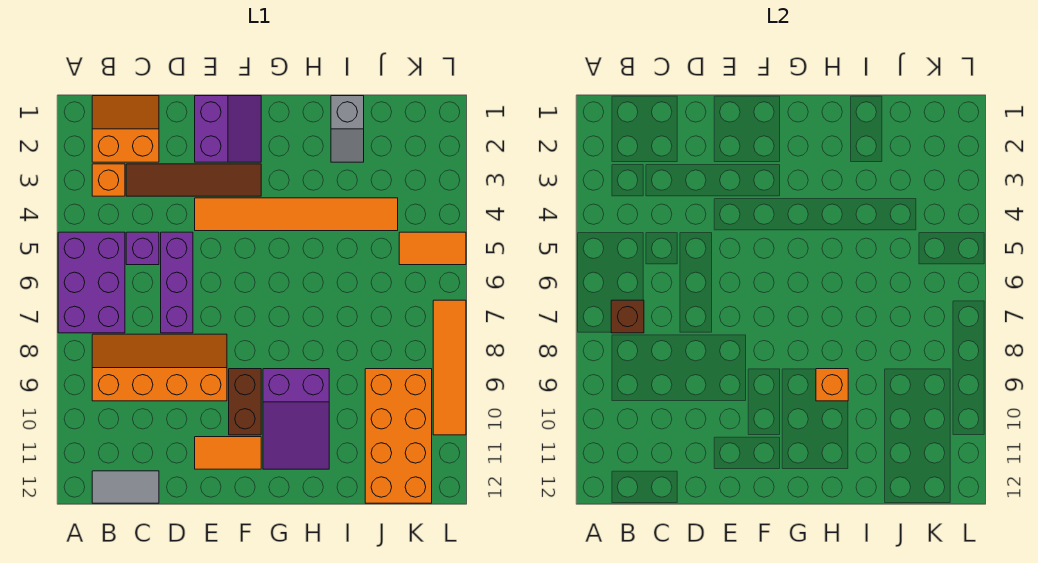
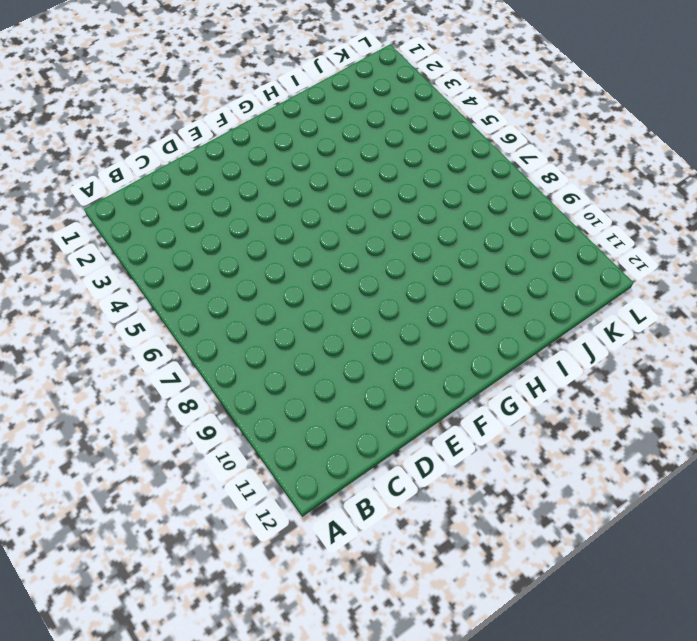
none -> purple 2x3 brick [58,232,125,333]
none -> orange 2x2 slope [92,96,159,162]
none -> orange 1x1 brick [92,164,125,196]

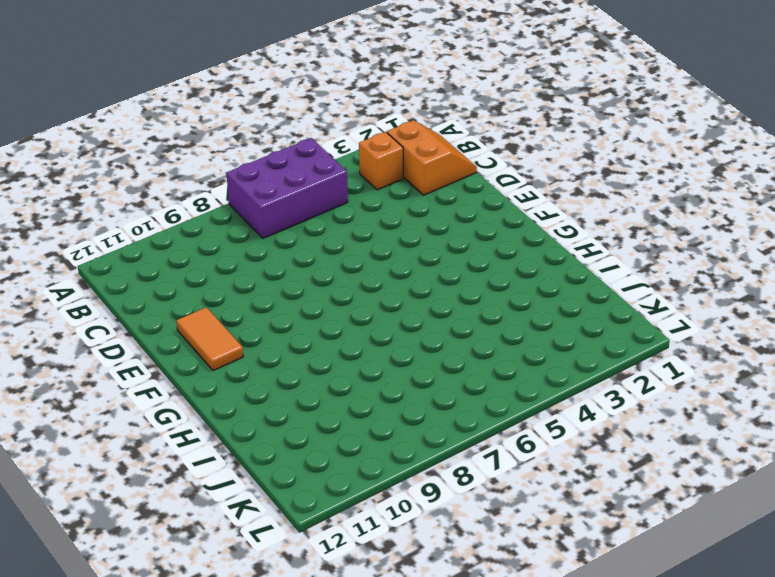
none -> orange 2x4 slope [92,334,227,401]
none -> grey 1x2 tile [92,471,159,503]
none -> brown 1x4 tile [126,164,261,196]

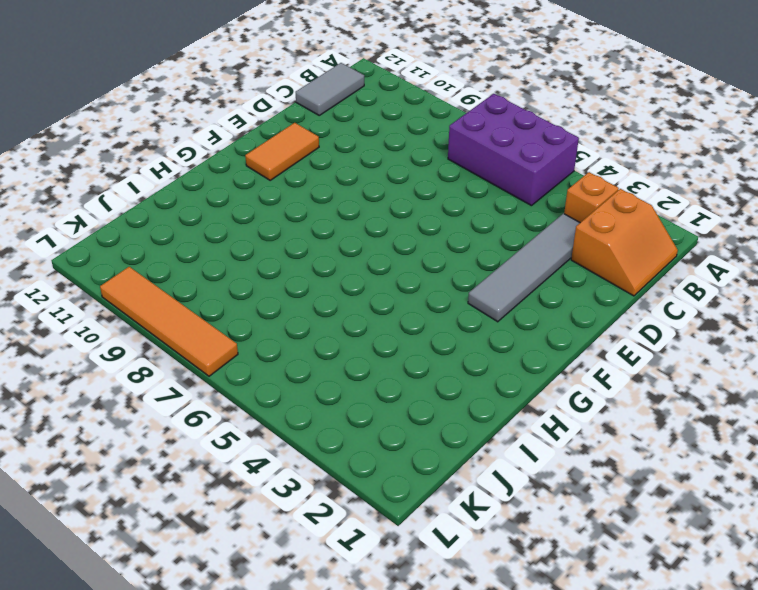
grey 1x4 tile [468,213,580,322] -> brown 1x4 tile [126,164,261,196]
none -> orange 2x4 slope [92,334,227,401]
none -> purple 1x1 brick [126,232,159,265]
none -> purple 1x3 brick [161,232,193,333]

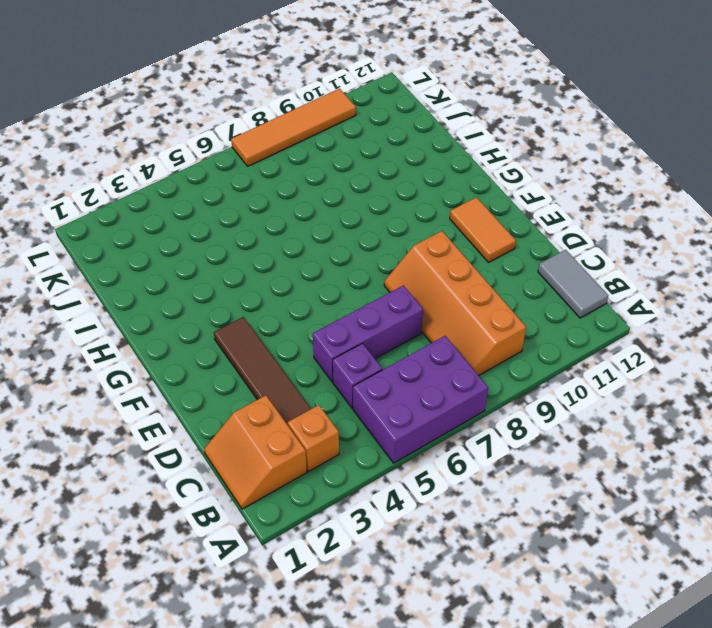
none -> purple 2x2 slope [195,96,261,162]
none -> orange 1x6 tile [195,198,398,231]
none -> brown 1x2 brick [229,369,261,435]

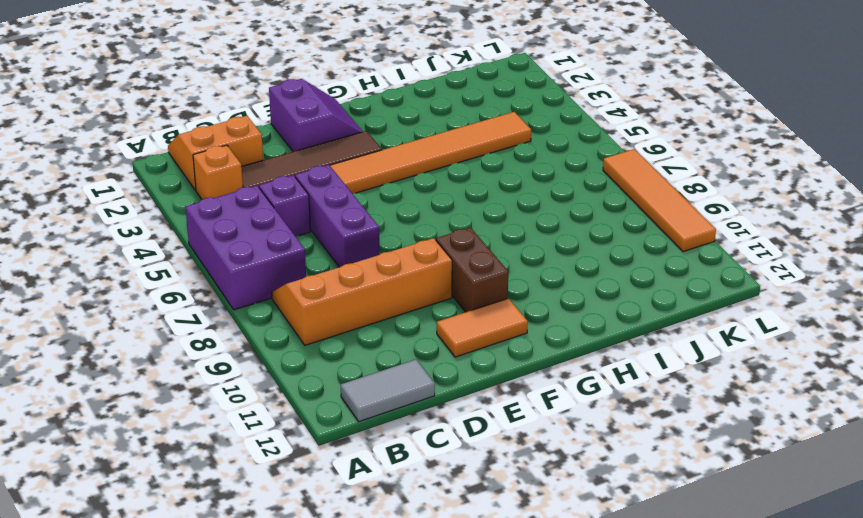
none -> purple 2x3 slope [263,369,329,469]
none -> grey 1x2 slope [331,96,364,162]
none -> orange 2x4 brick [365,369,432,503]

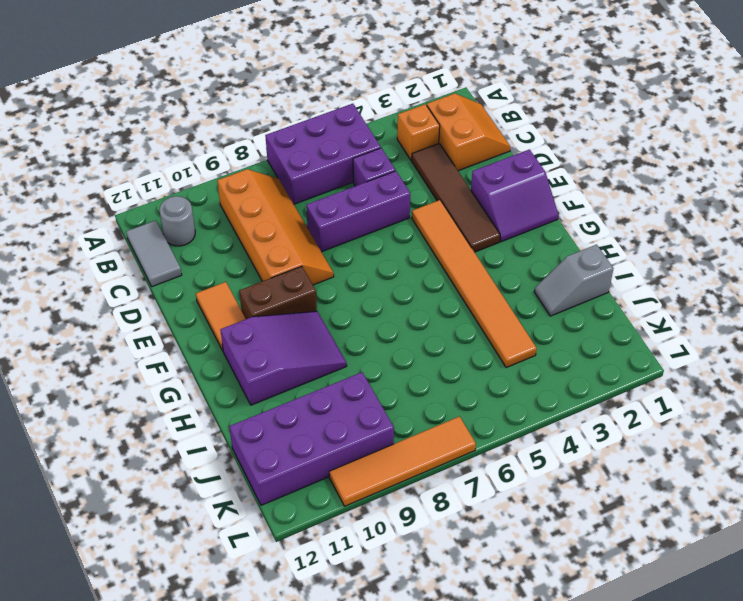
grey 1x1 round brick [159,196,195,246] -> none
purple 2x3 slope [220,311,347,405] -> purple 2x3 slope turned to [263,369,329,469]
purple 2x4 brick [229,372,394,505] -> orange 2x4 brick [365,369,432,503]
none -> orange 1x2 tile [399,232,466,265]
none -> brown 1x1 brick [611,300,644,333]
none -> orange 1x1 brick [816,369,848,401]

